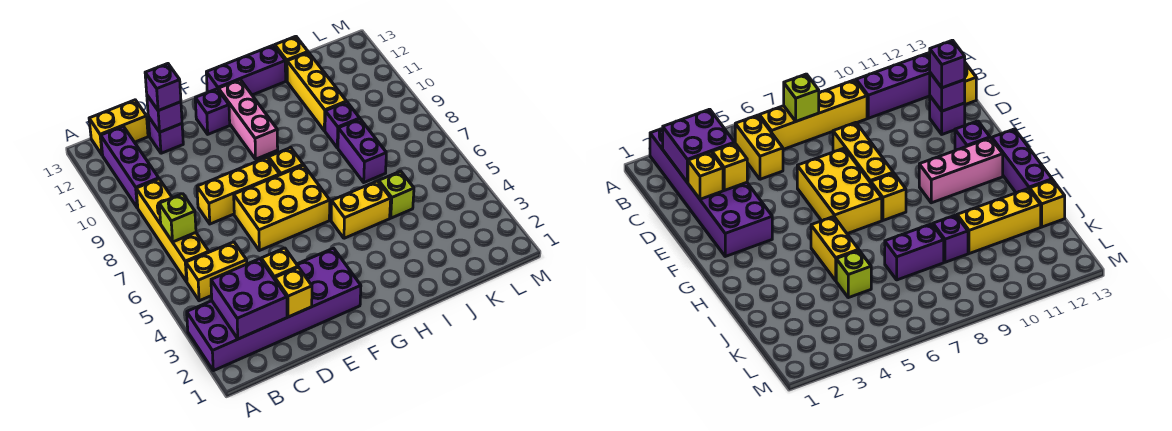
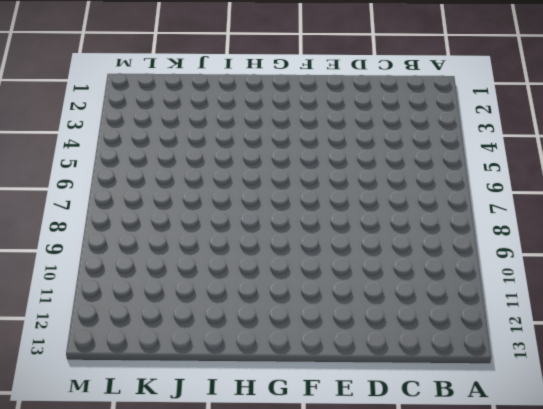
none -> purple 2x6 brick [187,248,361,371]
none -> yellow 1x2 brick [186,242,247,301]
none -> yellow 1x4 brick [136,179,209,282]

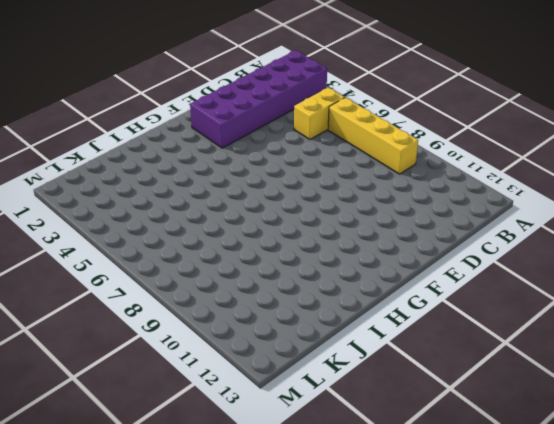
none -> purple 1x3 brick [101,126,159,208]
none -> yellow 1x2 brick [89,100,148,155]
none -> yellow 1x3 brick [197,157,280,224]

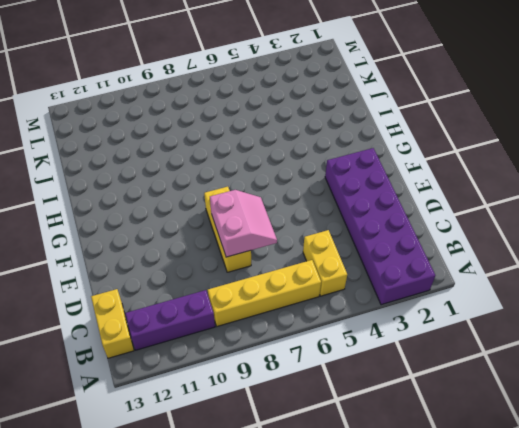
pink 2x2 slope [210,190,277,257] -> none
none -> purple 1x1 brick [148,117,183,153]
none -> yellow 2x3 brick [234,165,330,251]
none -> purple 1x1 brick [195,89,230,134]

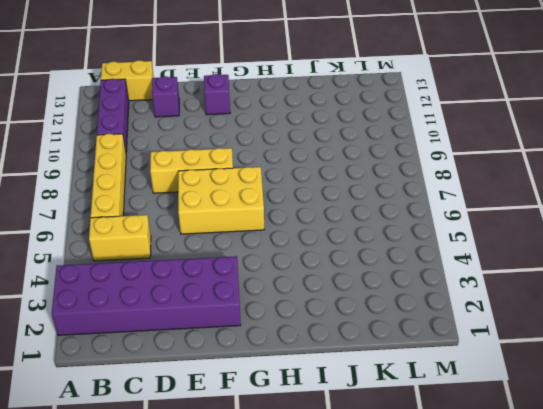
none -> yellow 1x1 brick [268,148,303,175]
none -> pink 1x3 brick [219,80,278,159]
none -> purple 1x3 brick [206,45,286,95]

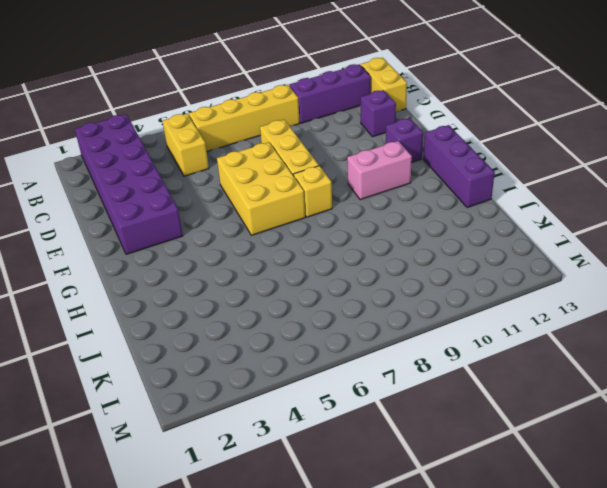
pink 1x2 brick [347,141,412,200] -> pink 1x3 brick [219,80,278,159]
none -> yellow 1x2 brick [331,181,391,238]
none -> lime 1x1 brick [379,171,414,218]
none -> purple 1x2 brick [338,119,386,182]

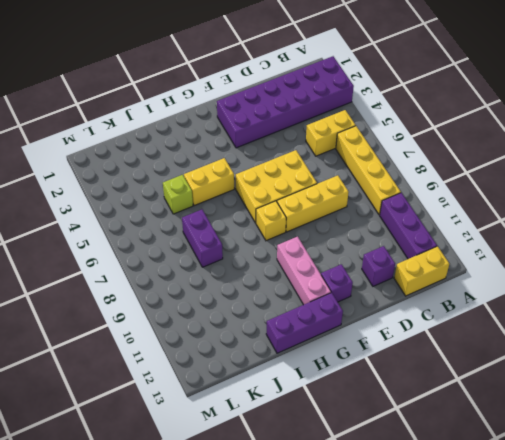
none -> purple 1x1 brick [325,102,360,148]
none -> yellow 1x3 brick [287,52,346,131]
none -> yellow 1x1 brick [275,36,308,81]

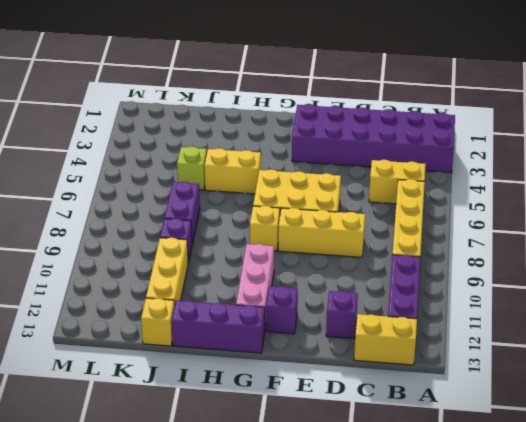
none -> purple 2x2 brick [211,259,287,339]
none -> lime 1x1 brick [159,194,196,242]
none -> yellow 1x1 brick [275,267,312,317]

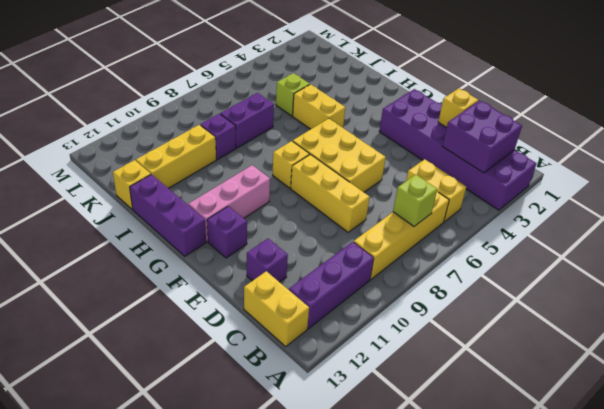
none -> yellow 1x1 brick [261,248,298,279]
none -> purple 1x1 brick [147,96,182,132]
none -> purple 1x1 brick [145,64,181,111]

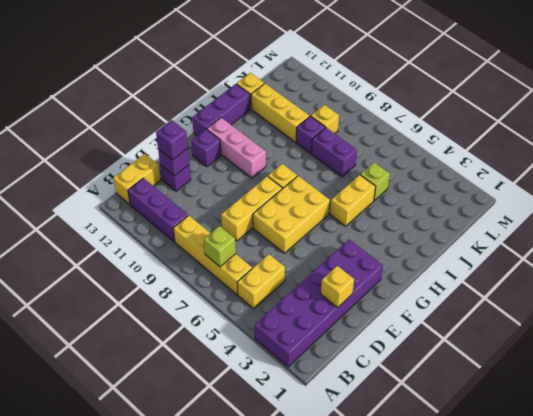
yellow 1x1 brick [311,105,339,134] -> yellow 1x1 brick moved to [261,248,298,279]
none -> purple 2x2 brick [211,259,287,339]

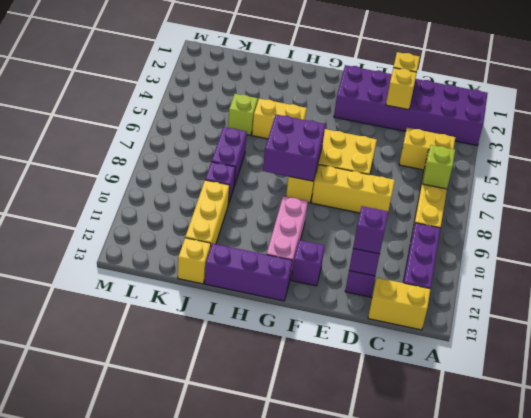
purple 2x2 brick [263,114,325,181] -> purple 2x2 brick moved to [211,259,287,339]

